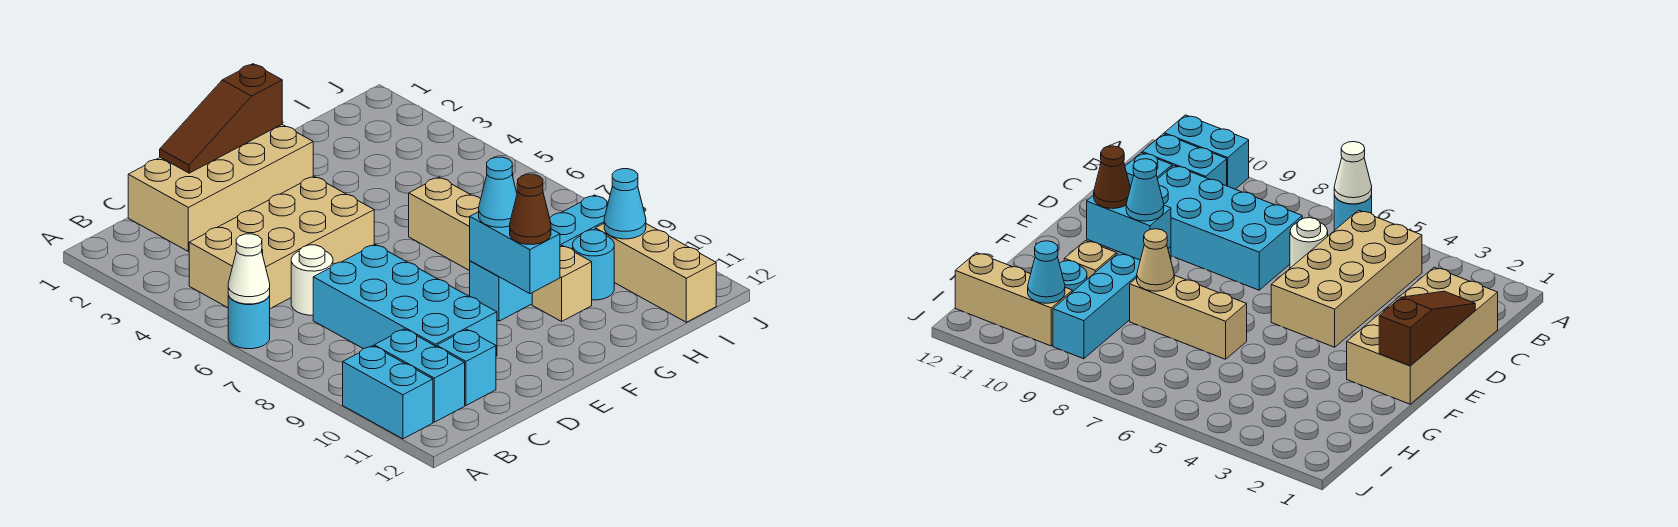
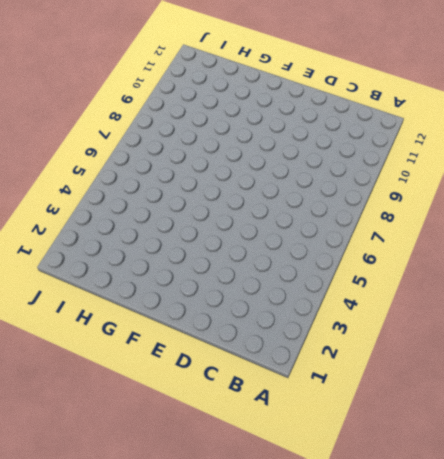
none -> cyan 1x1 round brick [228,296,270,349]
none -> cyan 1x2 brick [343,346,433,439]
none -> tan 2x4 brick [189,176,374,309]

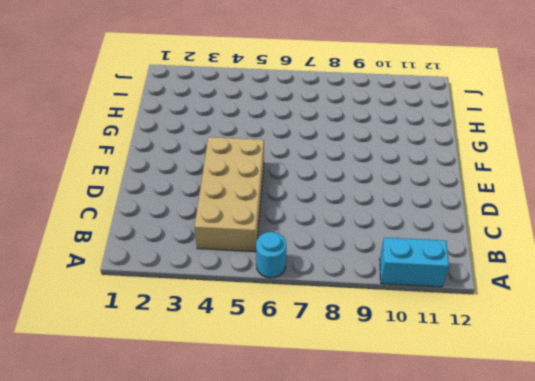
none -> cyan 1x2 brick [374,329,465,422]
none -> tan 2x4 brick [128,125,313,251]
none -> white 1x1 round brick [291,245,333,315]

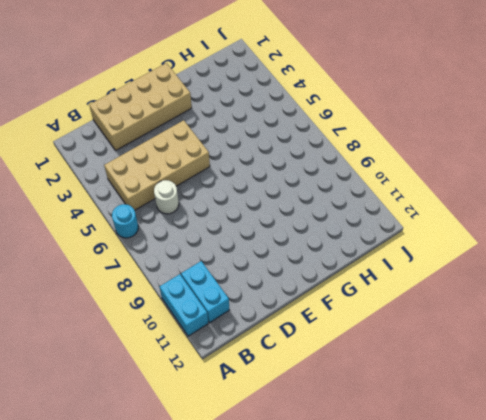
none -> cyan 2x4 brick [313,244,497,356]
none -> cyan 1x1 brick [437,329,496,405]
none -> cyan 1x4 brick [470,195,608,321]

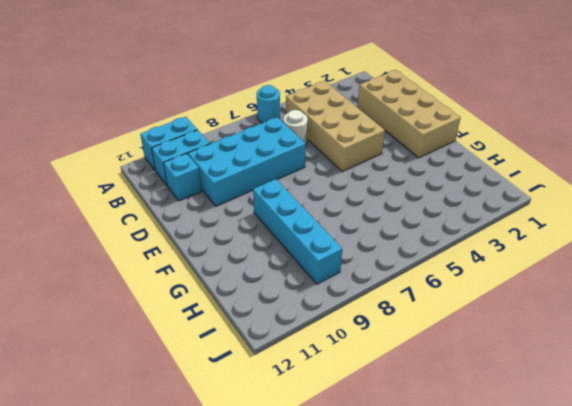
none -> tan 1x3 brick [409,177,481,271]
none -> tan 1x1 brick [532,246,592,321]
none -> cyan 1x1 round brick [573,230,614,300]

